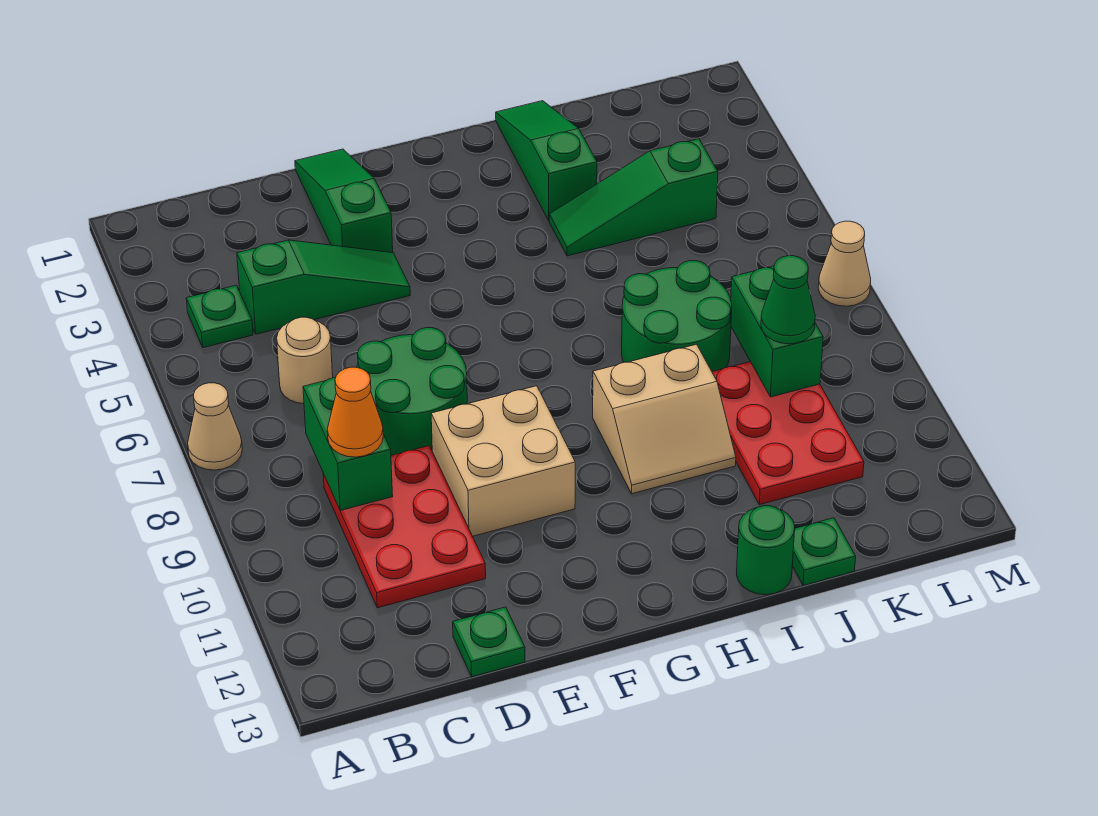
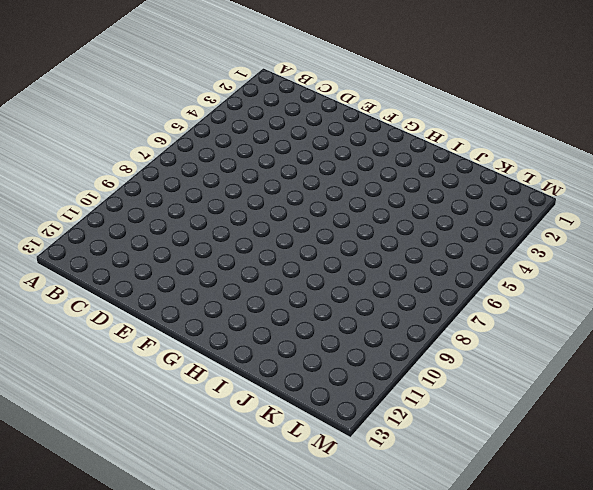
none -> tan 1x1 cone [188,383,242,470]
none -> green 1x1 plate [186,285,253,348]
none -> green 1x3 slope [237,240,410,334]

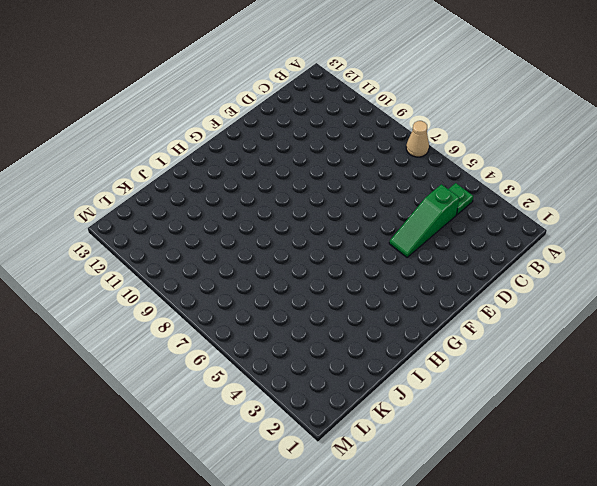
none -> tan 1x1 round brick [277,317,333,404]
none -> red 2x3 plate [323,446,486,608]
none -> green 2x2 round brick [357,328,467,455]

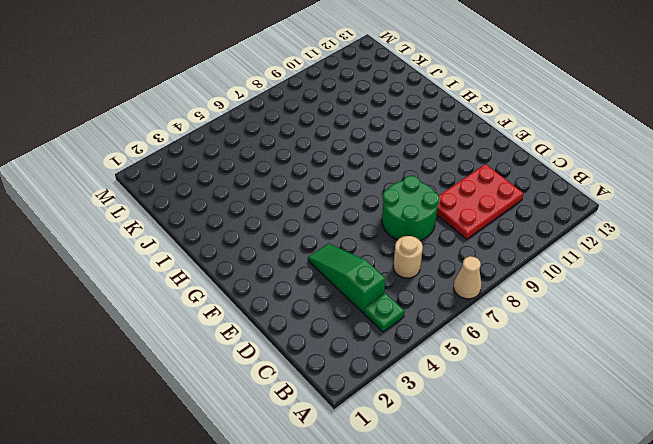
none -> green 1x1 plate [453,607,525,677]
none -> green 1x3 slope [295,149,393,253]
none -> tan 2x2 brick [431,386,575,536]

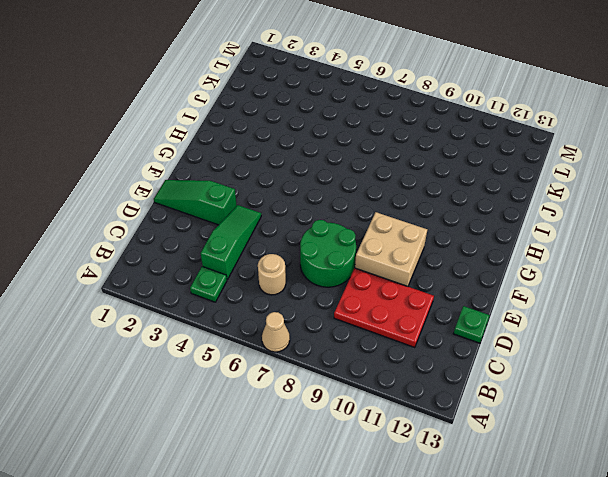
none -> tan 2x2 slope [593,344,736,494]
none -> green 1x3 slope [496,101,597,220]
none -> green 1x3 slope [549,139,718,256]

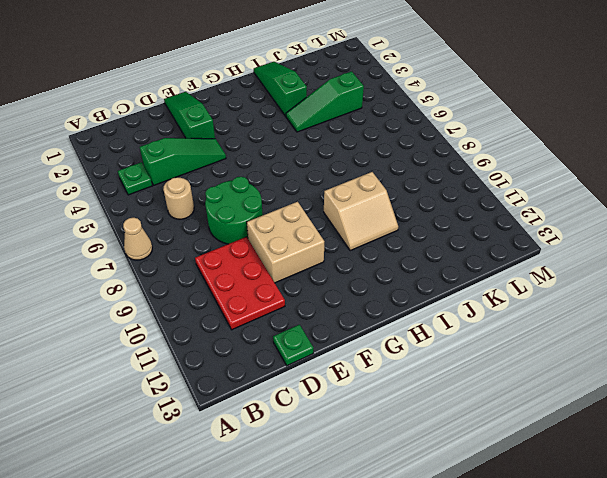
none -> green 2x2 round brick [622,261,732,372]
none -> green 1x1 round brick [737,506,795,595]
none -> red 2x3 plate [712,362,864,505]

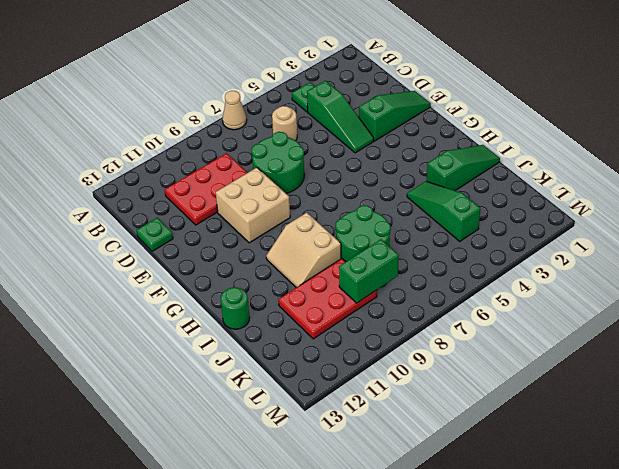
none -> green 1x1 plate [792,518,856,585]
none -> tan 1x1 cone [818,221,871,306]
none -> green 1x2 brick [303,377,393,510]

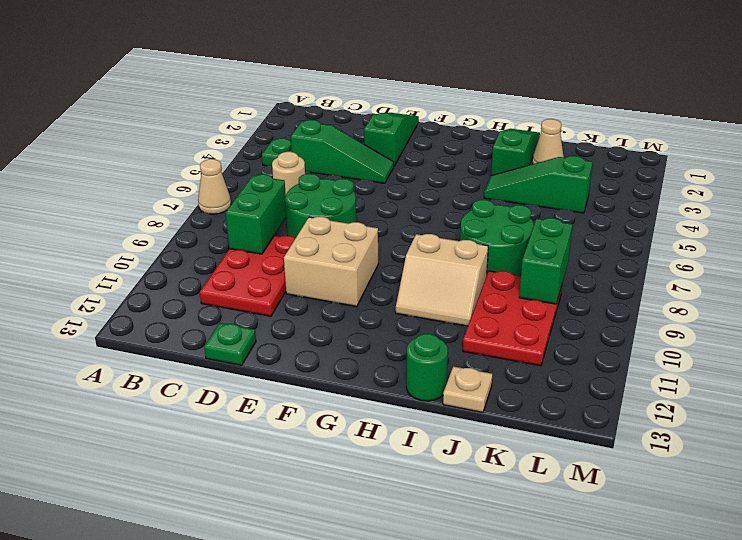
tan 1x1 cone [533,119,564,164] -> tan 1x1 cone moved to [818,221,871,306]
tan 1x1 plate [443,366,492,412] -> green 1x1 plate [792,518,856,585]
none -> orange 1x1 cone [327,367,383,457]
none -> green 1x1 cone [761,256,815,344]

